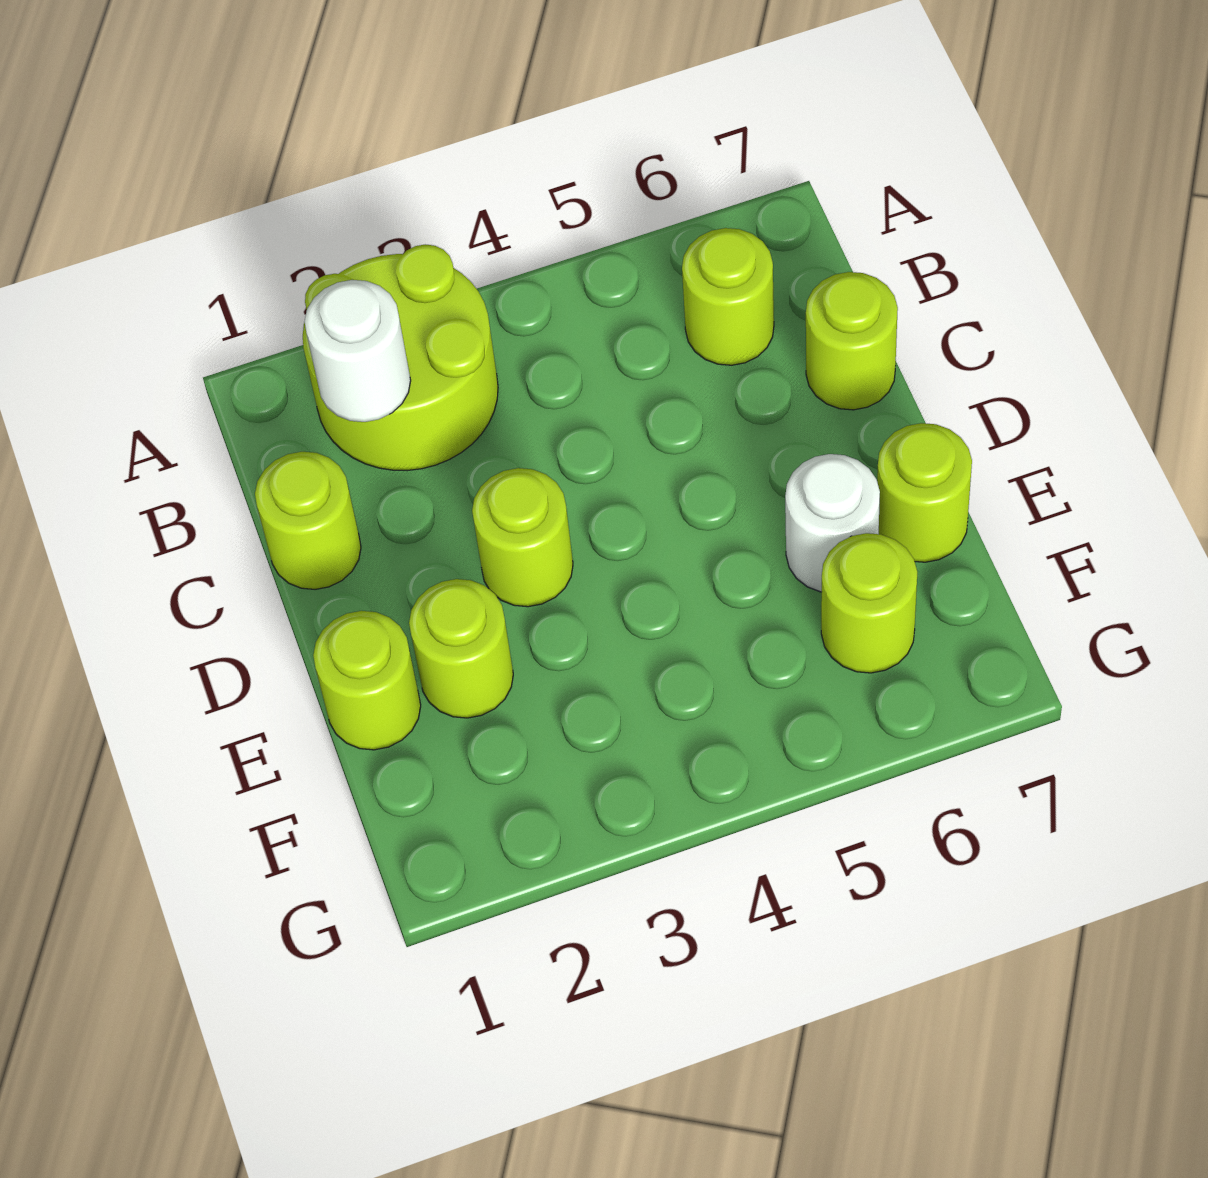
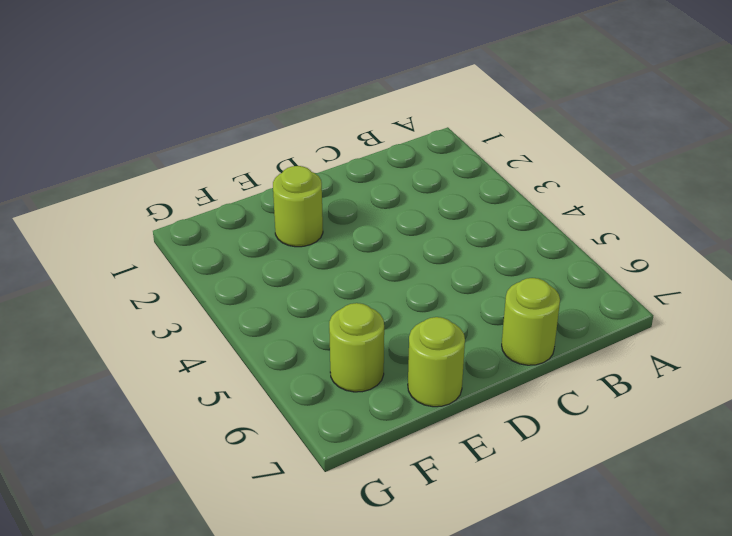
none -> lime 2x2 round brick [303,244,498,471]
none -> lime 1x1 round brick [682,228,774,365]

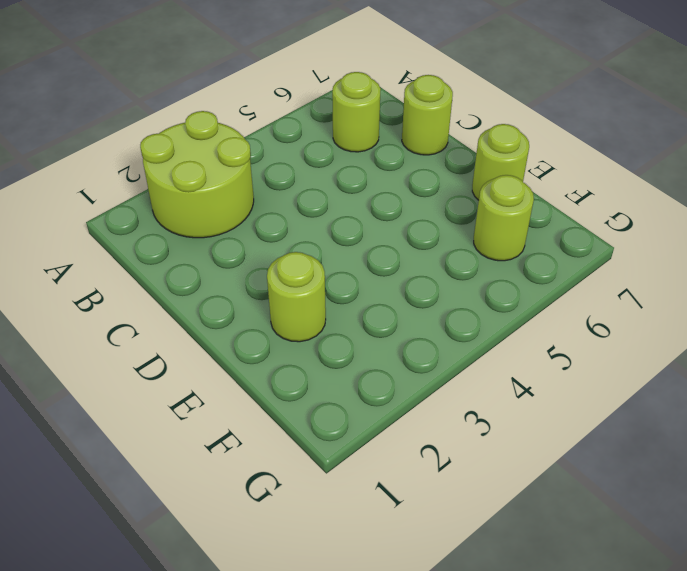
none -> lime 1x1 round brick [255,452,361,589]
none -> lime 1x1 round brick [472,468,573,607]

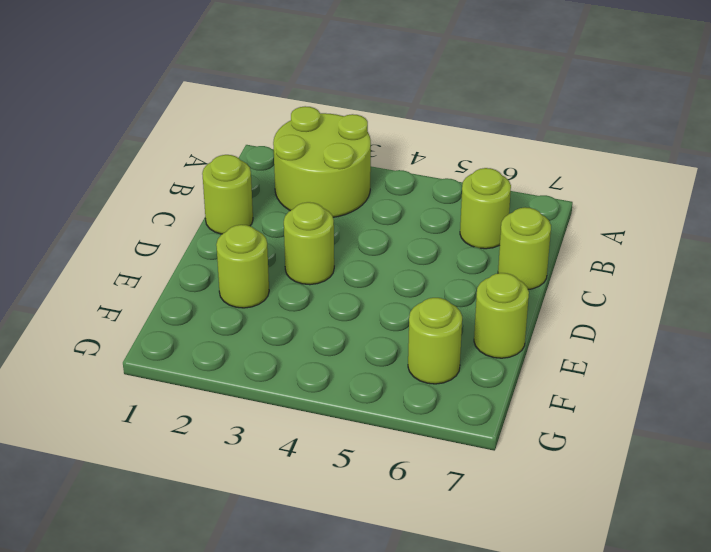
none -> lime 1x1 round brick [313,611,421,750]
none -> white 1x1 round brick [785,454,880,592]

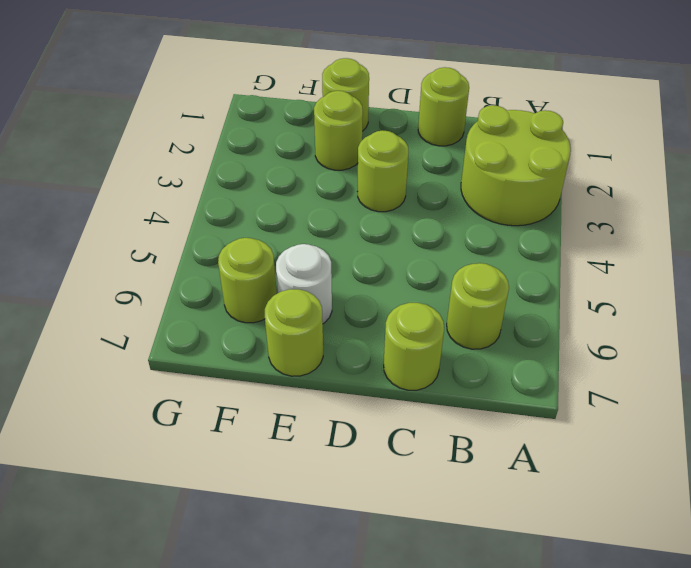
none -> white 1x1 round brick [305,280,411,422]

